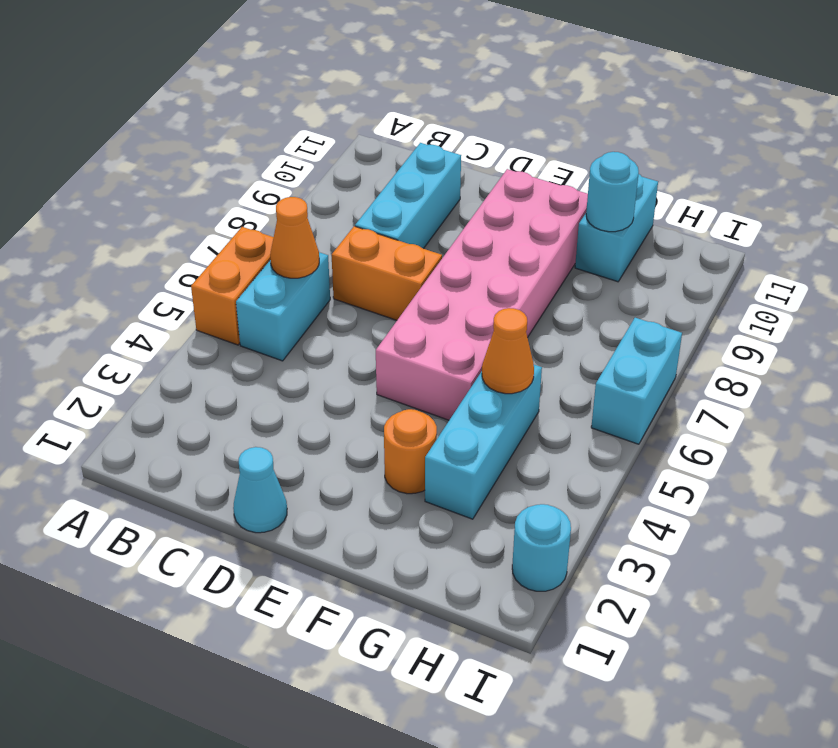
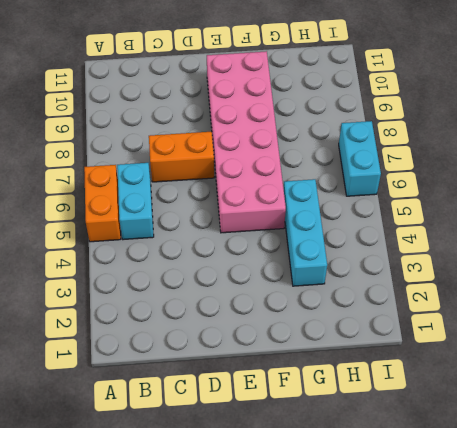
none -> cyan 1x3 brick [355,143,461,249]
none -> cyan 1x1 cone [233,447,287,533]
none -> orange 1x1 round brick [384,409,437,494]

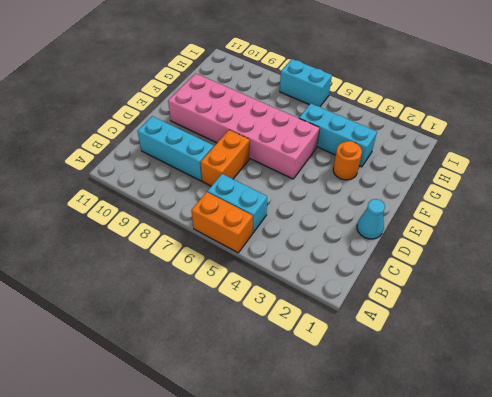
none -> cyan 1x2 brick [575,174,658,282]
none -> cyan 1x1 round brick [512,504,571,591]
none -> orange 1x1 cone [270,197,319,278]

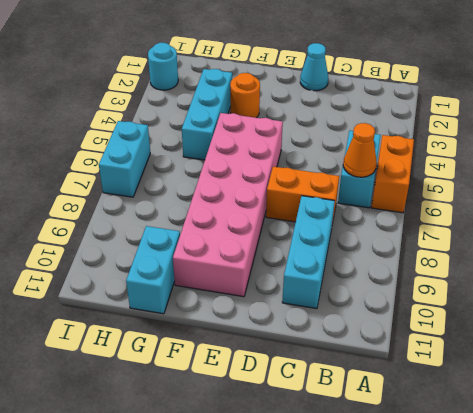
none -> orange 1x1 cone [482,308,534,394]
none -> cyan 1x1 round brick [586,152,639,232]

